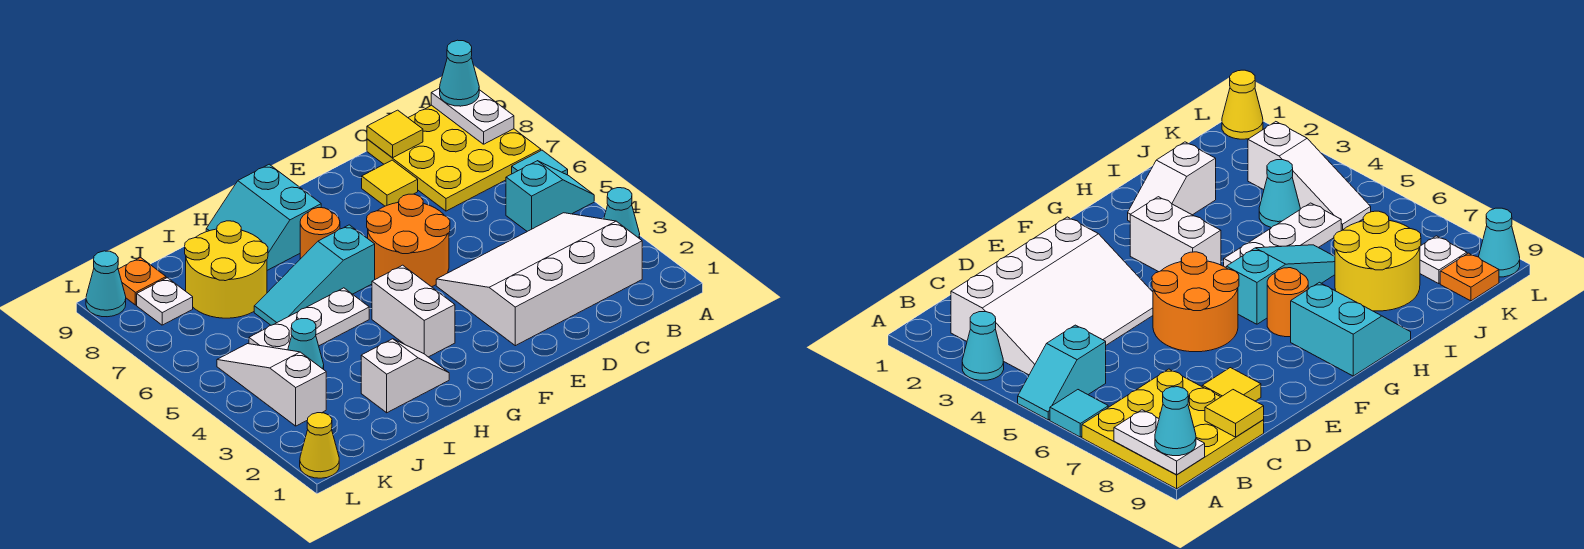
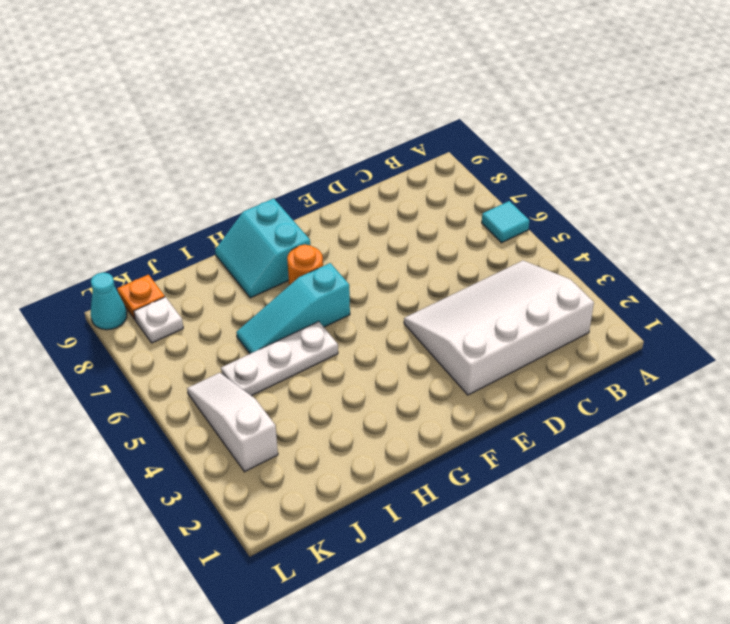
none -> cyan 1x1 cone [604,188,640,239]
none -> cyan 1x2 slope [506,161,594,231]
none -> yellow 3x3 plate [367,105,541,211]

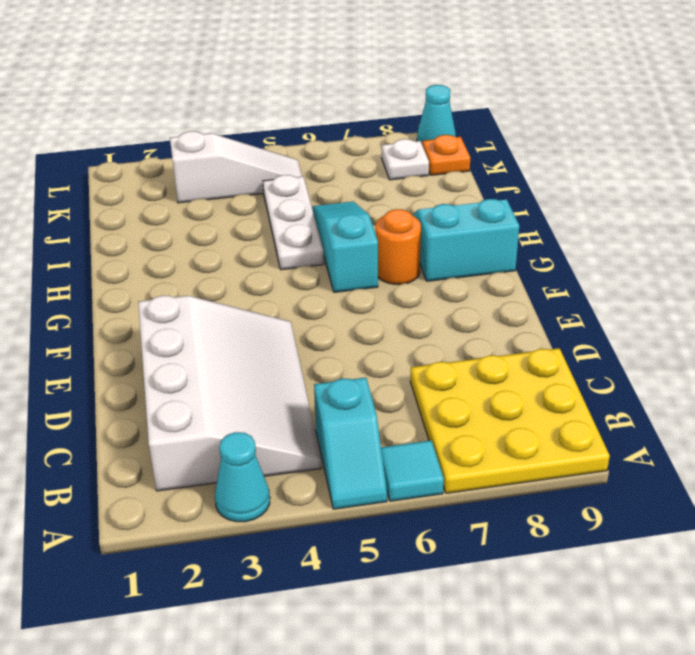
none -> yellow 1x1 tile [362,160,418,206]
none -> orange 2x2 round brick [367,194,450,287]
none -> white 1x2 brick [372,265,455,357]

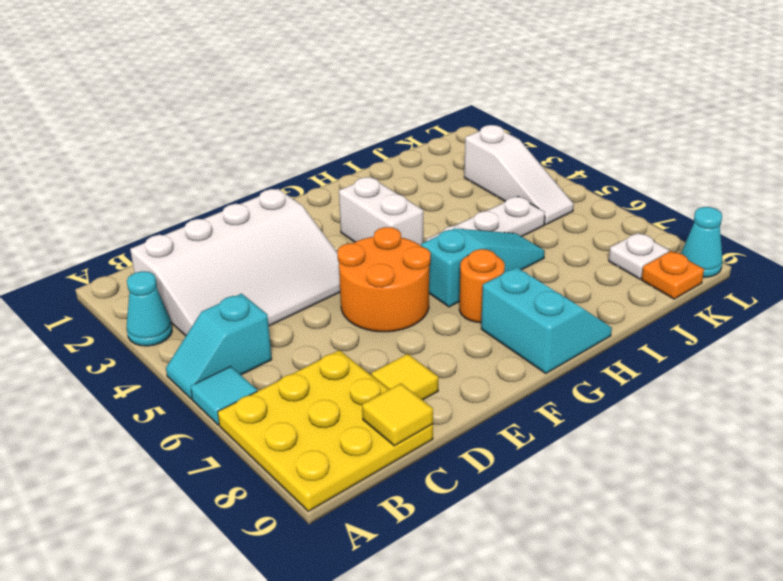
none -> white 1x2 slope [361,339,449,413]
none -> yellow 2x2 round brick [185,221,268,318]
none -> cyan 1x1 cone [288,319,324,369]

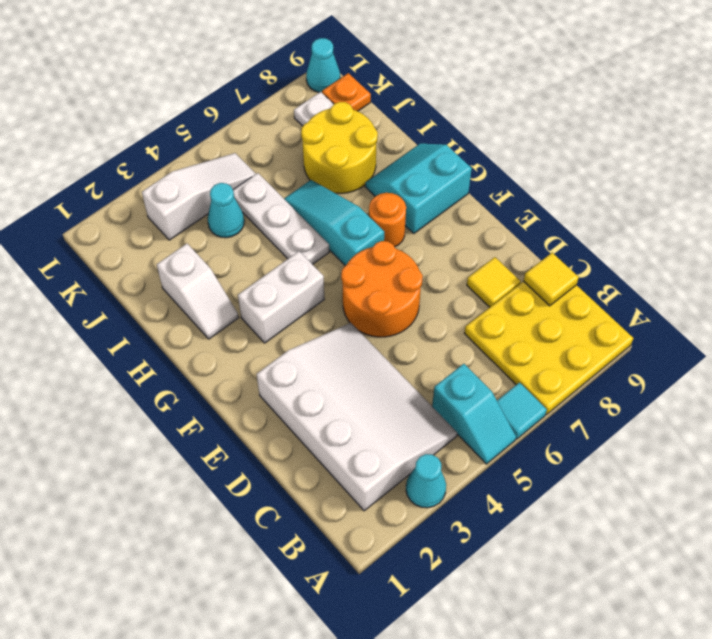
none -> yellow 1x1 cone [300,413,339,478]
none -> white 1x2 plate [431,88,514,144]
none -> cyan 1x1 cone [440,40,479,106]

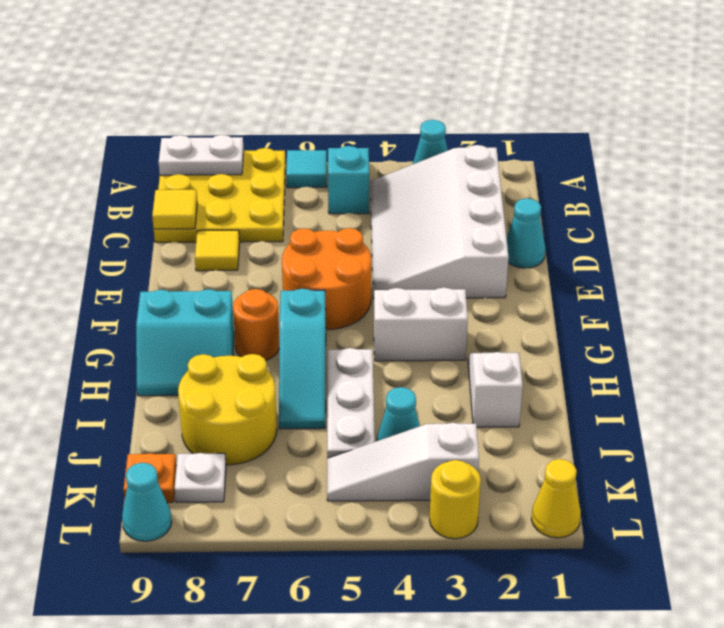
cyan 1x1 cone [507,198,545,268] -> cyan 1x1 cone moved to [440,40,479,106]
yellow 1x1 round brick [430,460,481,539] -> none

